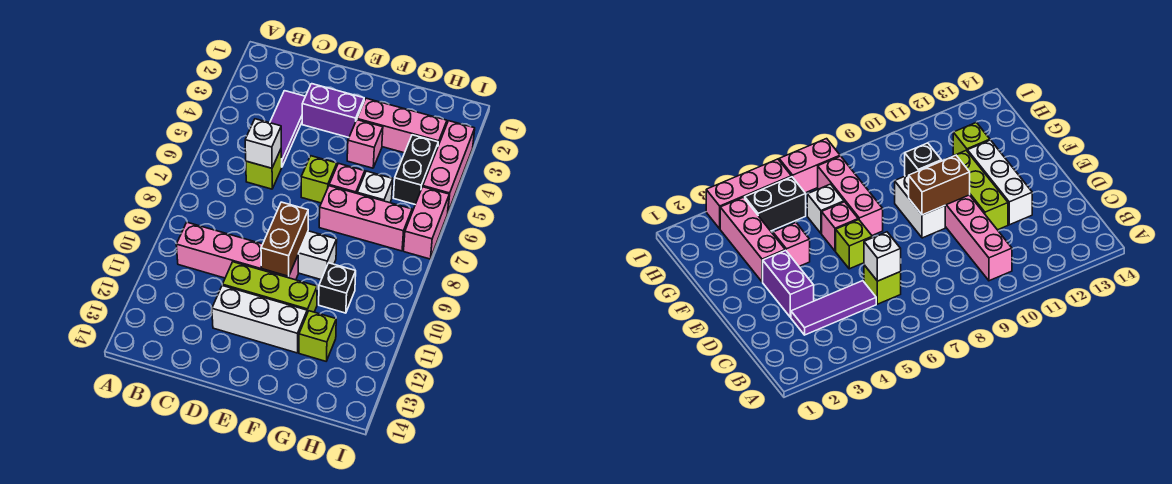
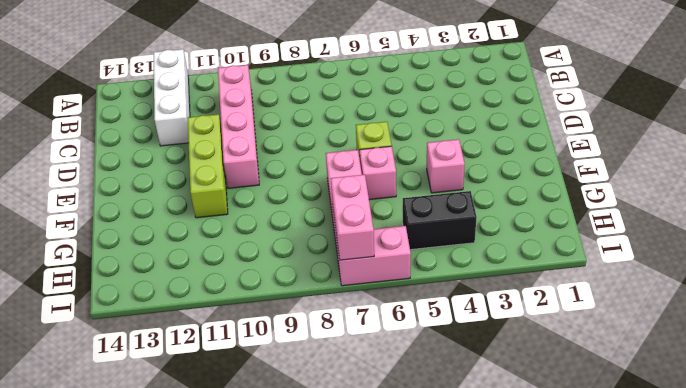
white 1x3 brick [154,49,190,146] -> white 1x3 brick moved to [212,285,307,353]
pink 1x2 brick [331,175,374,260] -> none
none -> purple 1x3 tile [270,91,305,166]
none -> lime 1x1 brick [246,149,282,189]
none -> purple 1x2 brick [302,84,364,137]

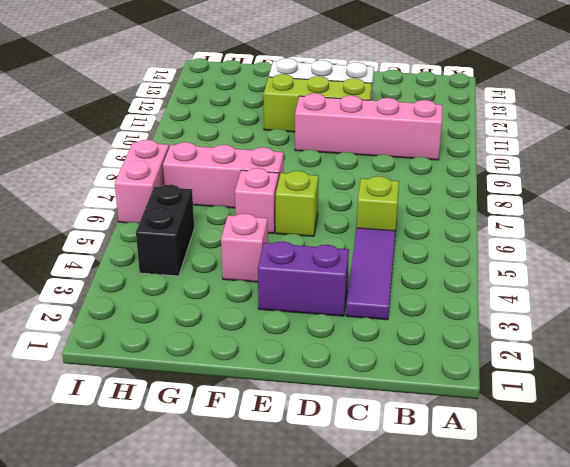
none -> white 1x2 brick [298,231,337,280]
none -> pink 1x3 brick [357,98,447,153]
none -> white 1x1 brick [357,171,393,203]

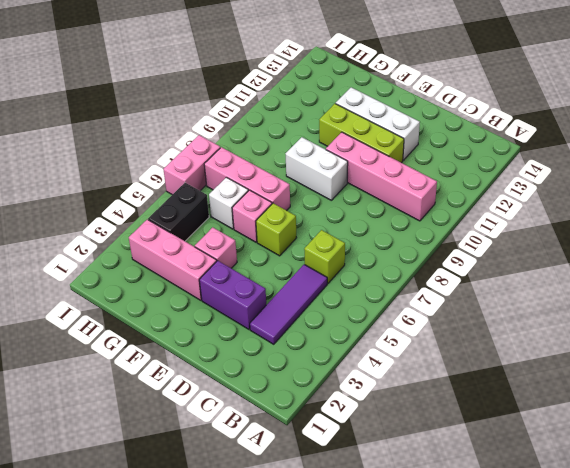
none -> black 1x1 brick [319,263,356,313]
none -> lime 1x1 brick [299,311,336,361]
none -> pink 1x3 brick [423,121,475,212]

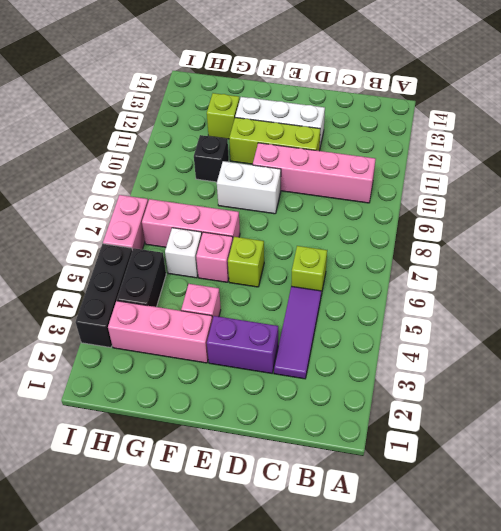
black 1x3 brick [75,244,132,348] -> pink 1x3 brick [423,121,475,212]
none -> white 1x1 brick [245,119,281,168]
none -> brown 1x2 brick [261,202,308,276]

